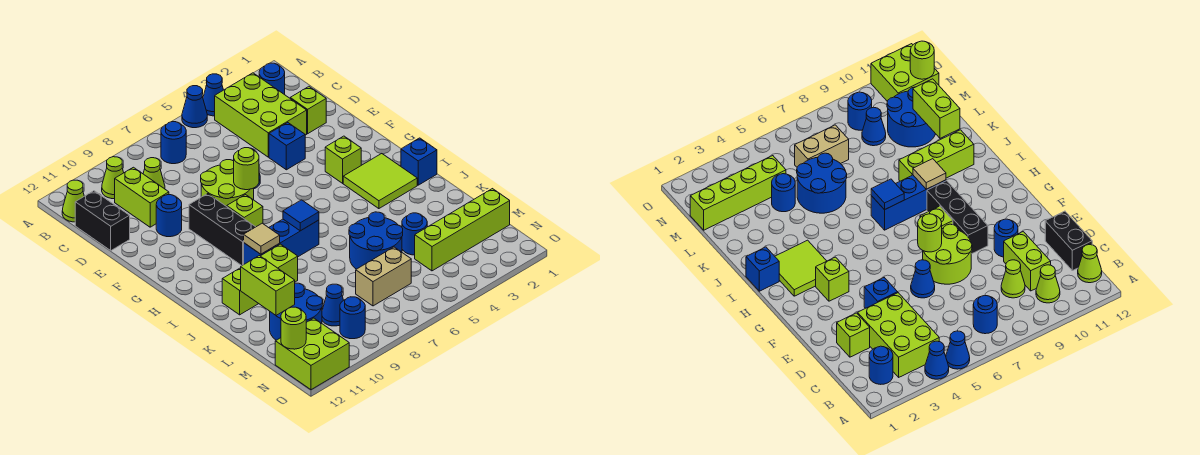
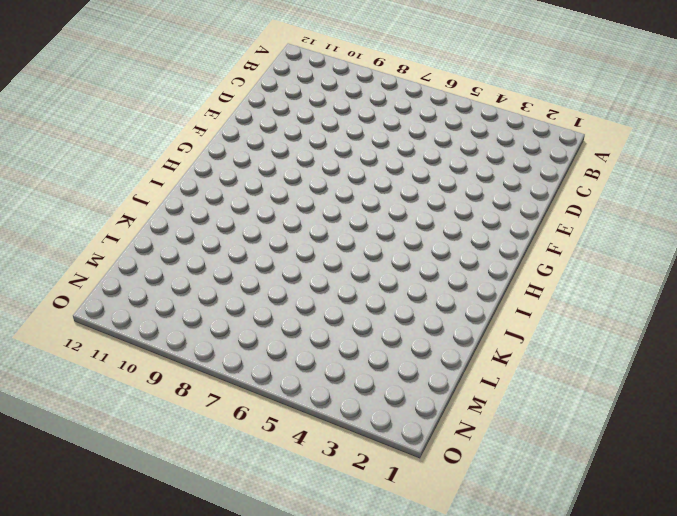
none -> blue 1x1 cone [203,74,223,116]
none -> blue 1x1 cone [182,86,207,128]
none -> blue 1x1 round brick [259,63,285,95]
none -> lime 2x3 brick [215,73,307,157]

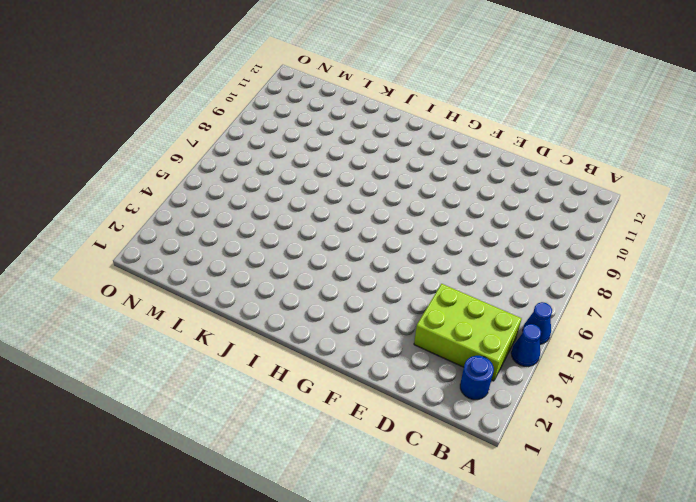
none -> blue 1x1 round brick [161,122,186,164]
none -> lime 1x1 cone [102,157,124,199]
none -> lime 1x1 cone [62,180,84,222]
none -> lime 1x1 cone [143,158,165,189]

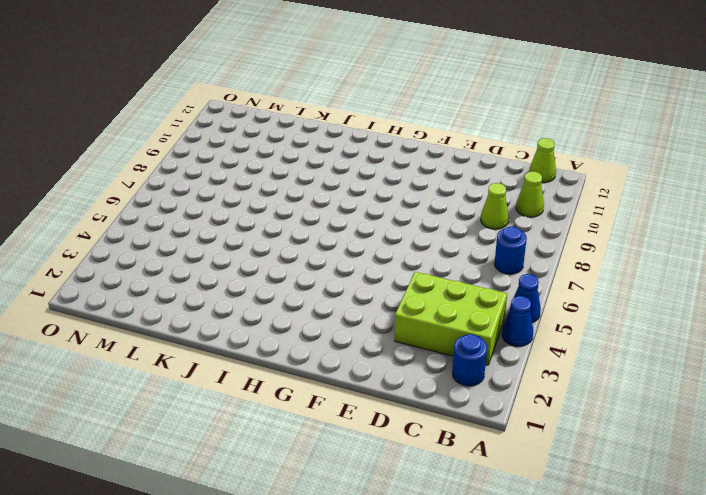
none -> lime 1x2 brick [115,167,169,227]
none -> black 1x2 brick [75,191,130,251]
none -> lime 1x1 brick [290,87,326,134]
none -> blue 1x1 brick [269,123,305,170]

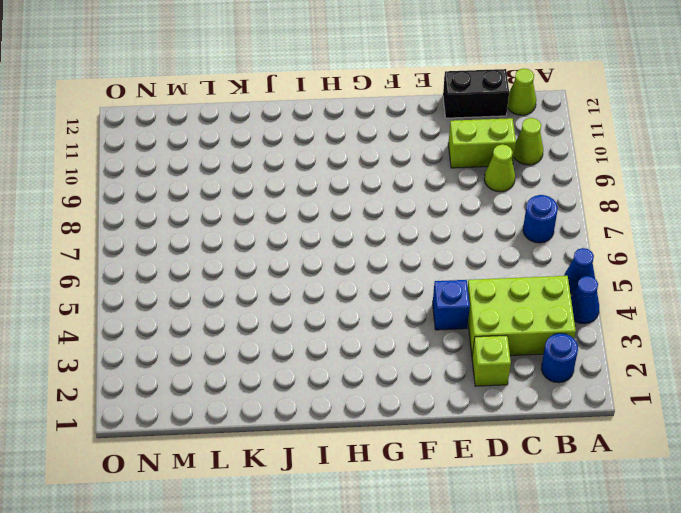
none -> blue 1x1 cone [911,260,935,298]
none -> lime 2x2 round brick [201,160,254,206]
none -> blue 1x1 round brick [156,195,182,237]
none -> black 1x3 brick [189,194,255,266]

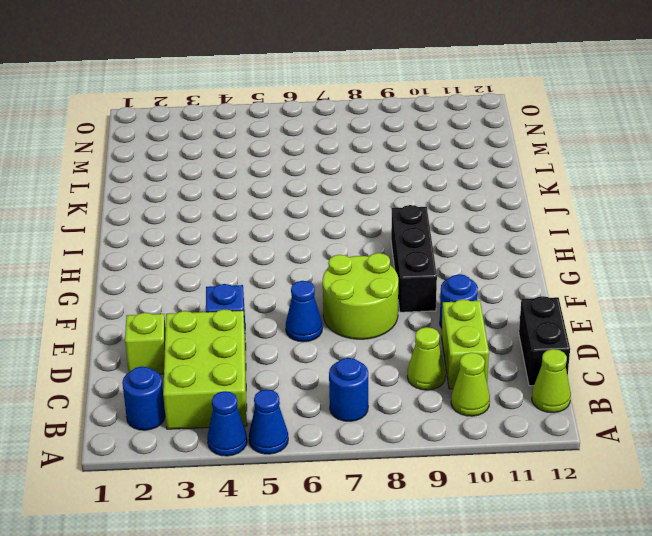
none -> lime 1x1 brick [325,136,361,183]
none -> lime 1x1 brick [227,195,263,227]
none -> lime 2x2 tile [343,154,417,209]
none -> blue 1x1 brick [401,138,437,185]

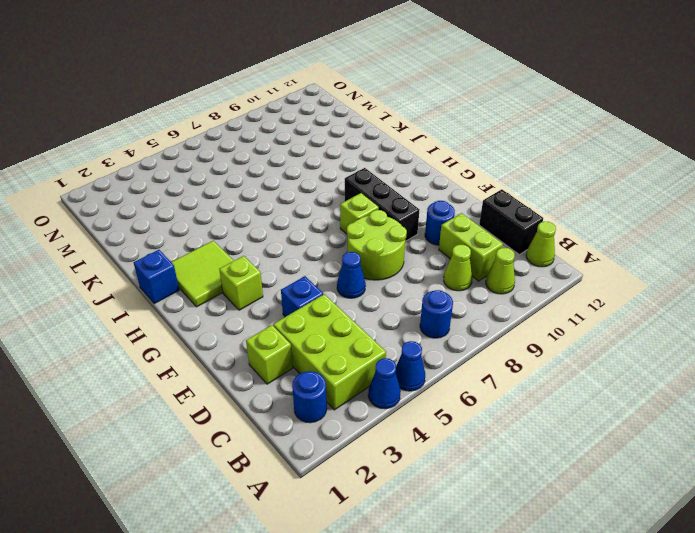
none -> blue 1x3 brick [244,219,319,264]
none -> lime 1x3 brick [222,244,298,315]
none -> blue 2x2 round brick [349,212,403,269]
none -> blue 1x1 round brick [402,213,427,255]

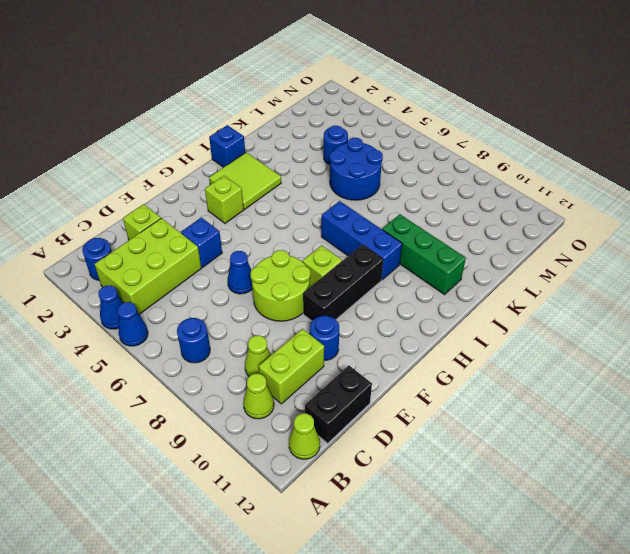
green 1x3 brick [382,214,466,295] -> lime 1x3 brick [222,244,298,315]
none -> blue 2x2 round brick [270,283,323,340]
none -> lime 1x4 brick [415,189,510,271]
none -> tan 1x2 brick [356,247,411,306]
none -> blue 1x1 cone [322,284,343,326]

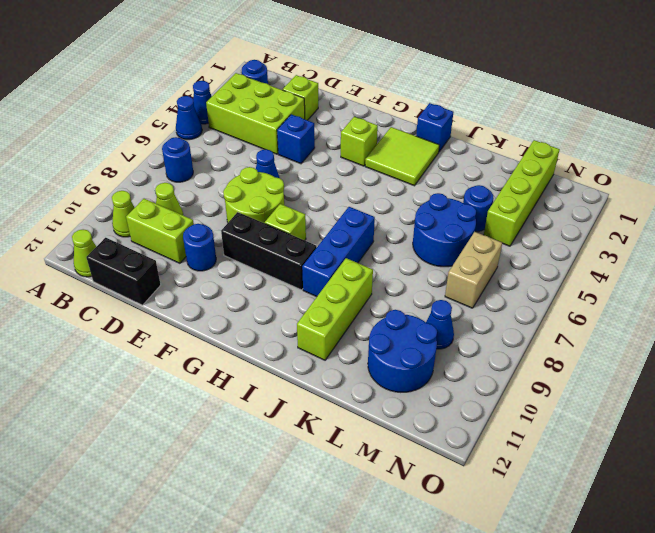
none -> blue 1x1 round brick [340,297,365,339]
none -> lime 2x2 brick [275,318,349,390]
none -> lime 1x1 round brick [234,148,259,190]
none -> blue 1x1 tile [283,200,319,231]

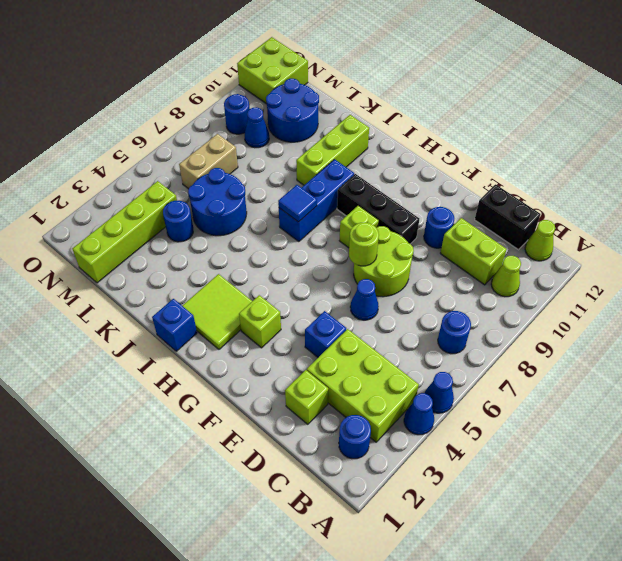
none -> lime 1x1 cone [143,158,165,189]
none -> tan 1x1 tile [244,223,280,254]
none -> lime 1x2 brick [241,256,295,315]
none -> lime 1x1 round brick [281,307,306,349]

